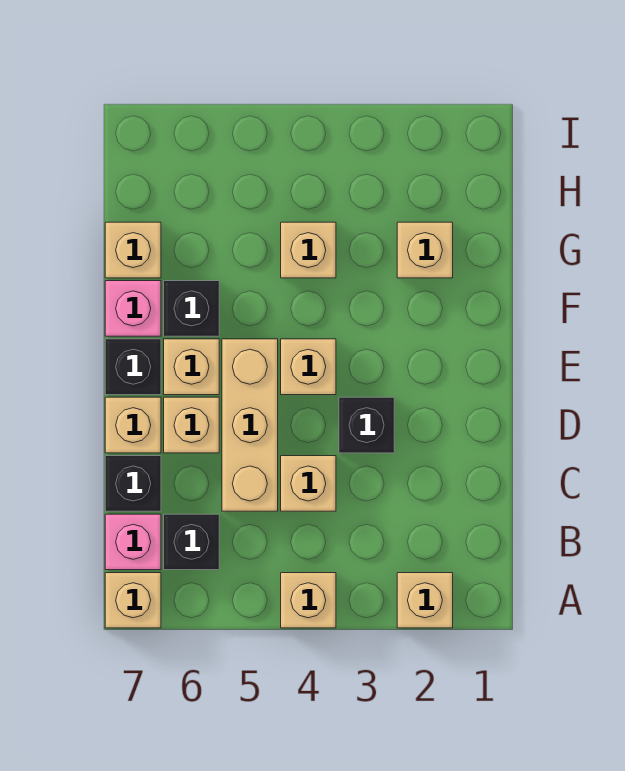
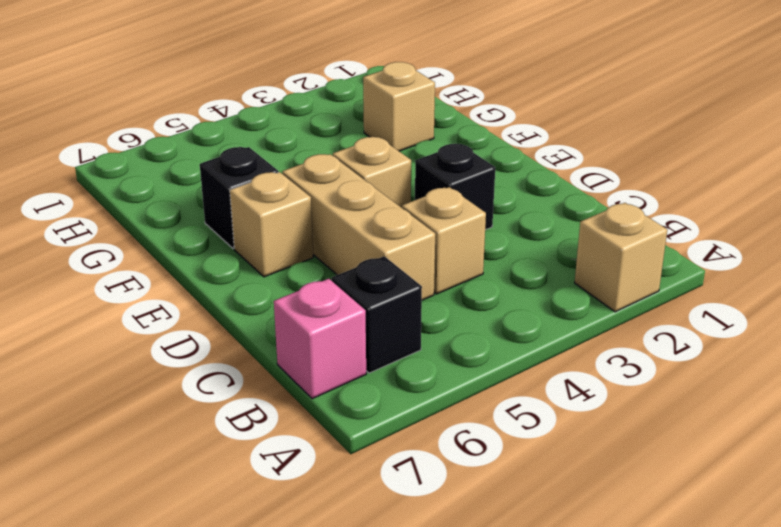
none -> tan 1x1 brick [281,573,336,628]
none -> tan 1x1 brick [105,573,161,628]
none -> black 1x1 brick [105,456,161,511]

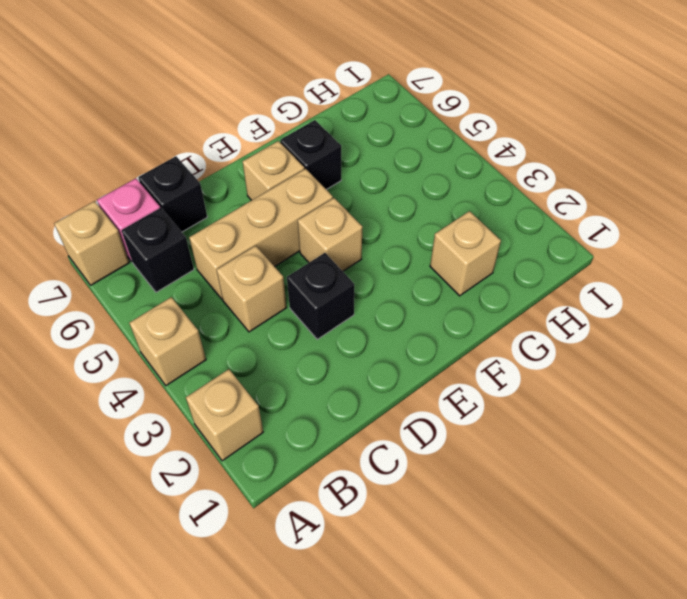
none -> tan 1x1 brick [164,397,219,453]
none -> tan 1x1 brick [105,397,161,453]
none -> black 1x1 brick [105,339,161,395]

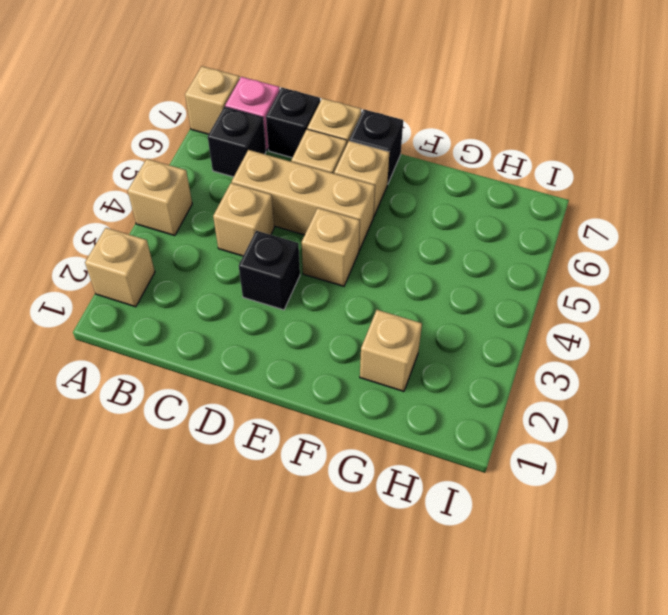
none -> black 1x1 brick [164,281,219,336]
none -> pink 1x1 brick [105,281,161,336]
none -> tan 1x1 brick [281,222,336,278]

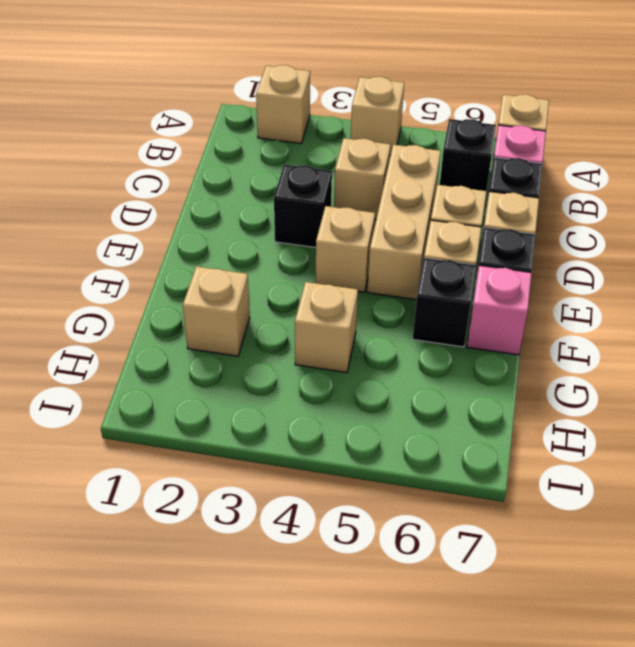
none -> tan 1x1 brick [105,222,161,278]

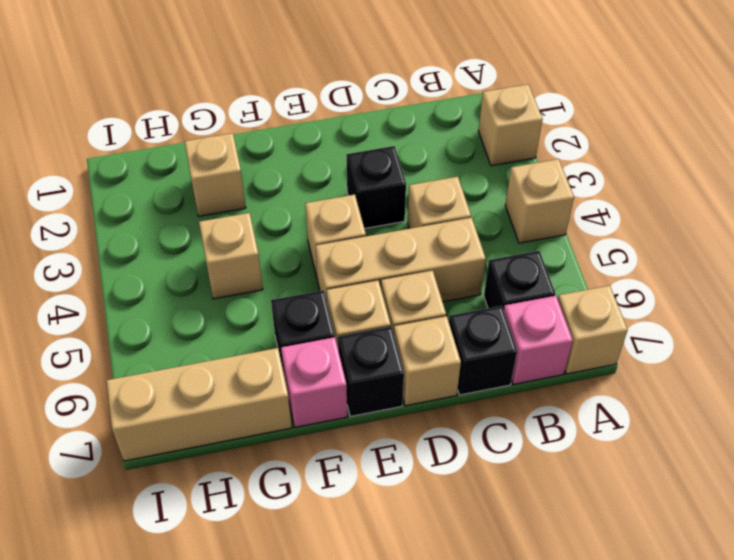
tan 1x3 brick [106,348,292,461] -> tan 1x1 brick [105,222,161,278]

